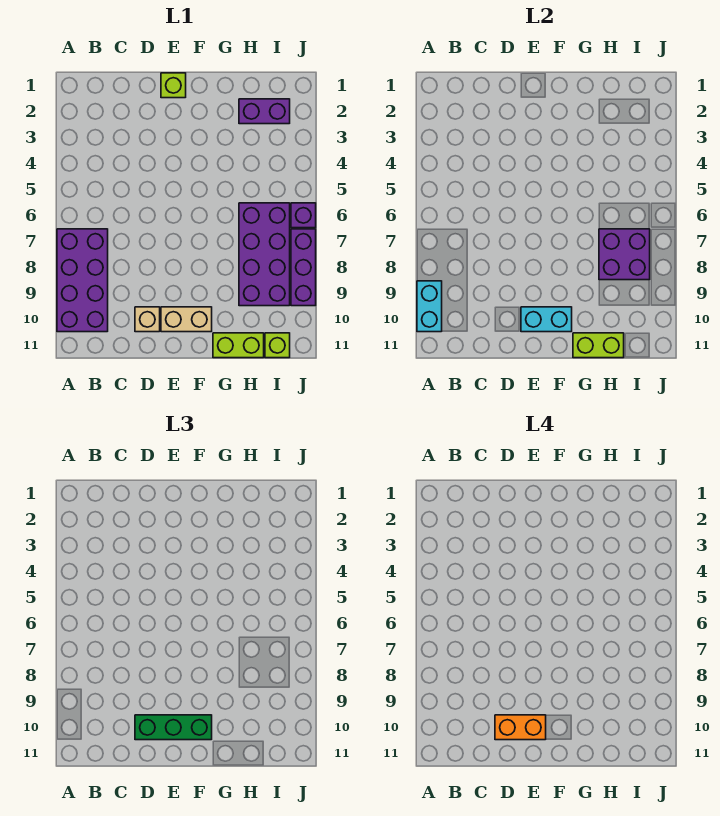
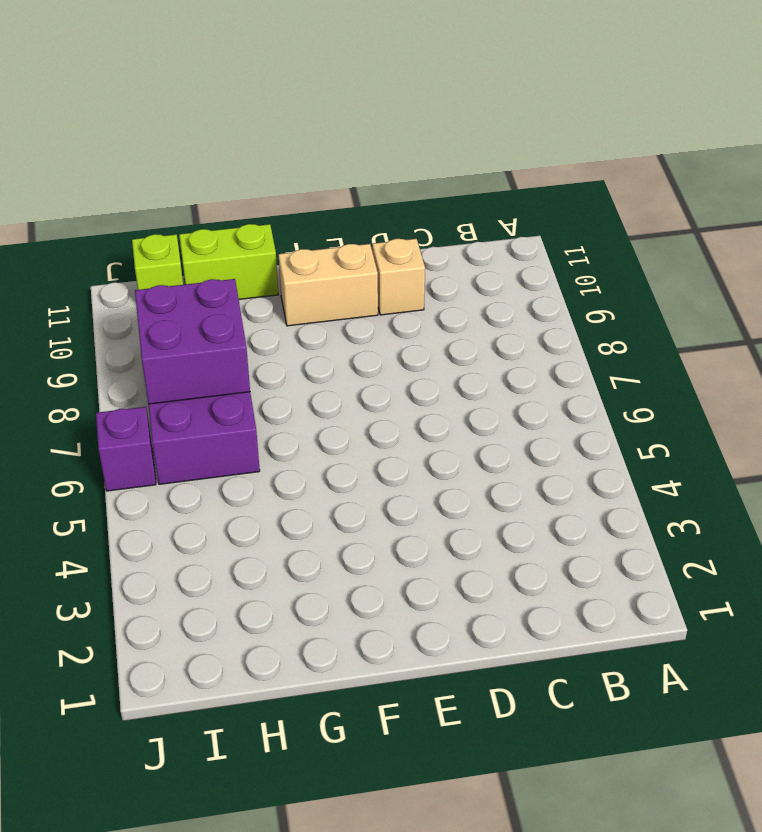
none -> purple 2x4 brick [57,229,108,332]
none -> lime 1x1 brick [161,73,186,98]
none -> purple 1x2 brick [239,99,290,124]

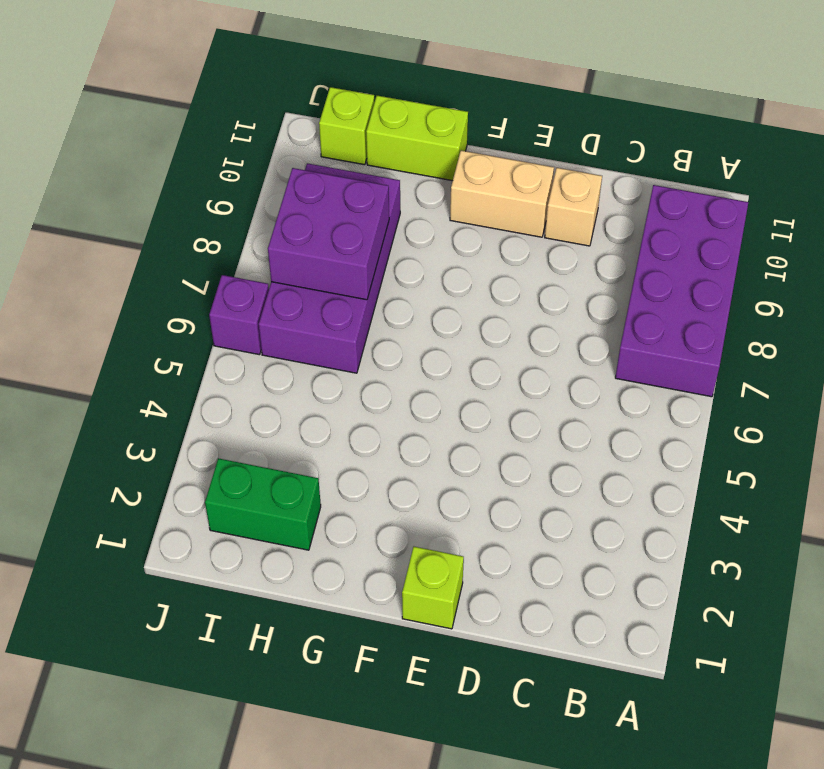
green 1x2 brick [205,458,321,550] -> purple 1x2 brick [239,99,290,124]
none -> purple 1x3 brick [291,229,316,306]
none -> cyan 1x2 brick [417,281,442,332]
none -> cyan 1x2 brick [521,307,572,332]

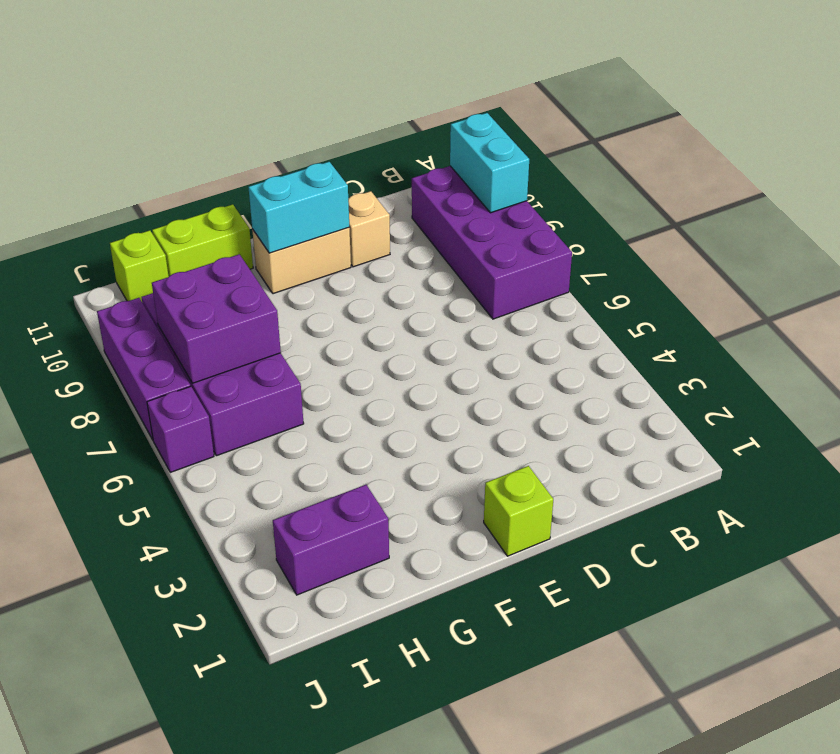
none -> lime 1x2 brick [573,333,624,358]
none -> green 1x3 brick [135,715,212,740]
none -> orange 1x2 brick [495,715,546,740]

